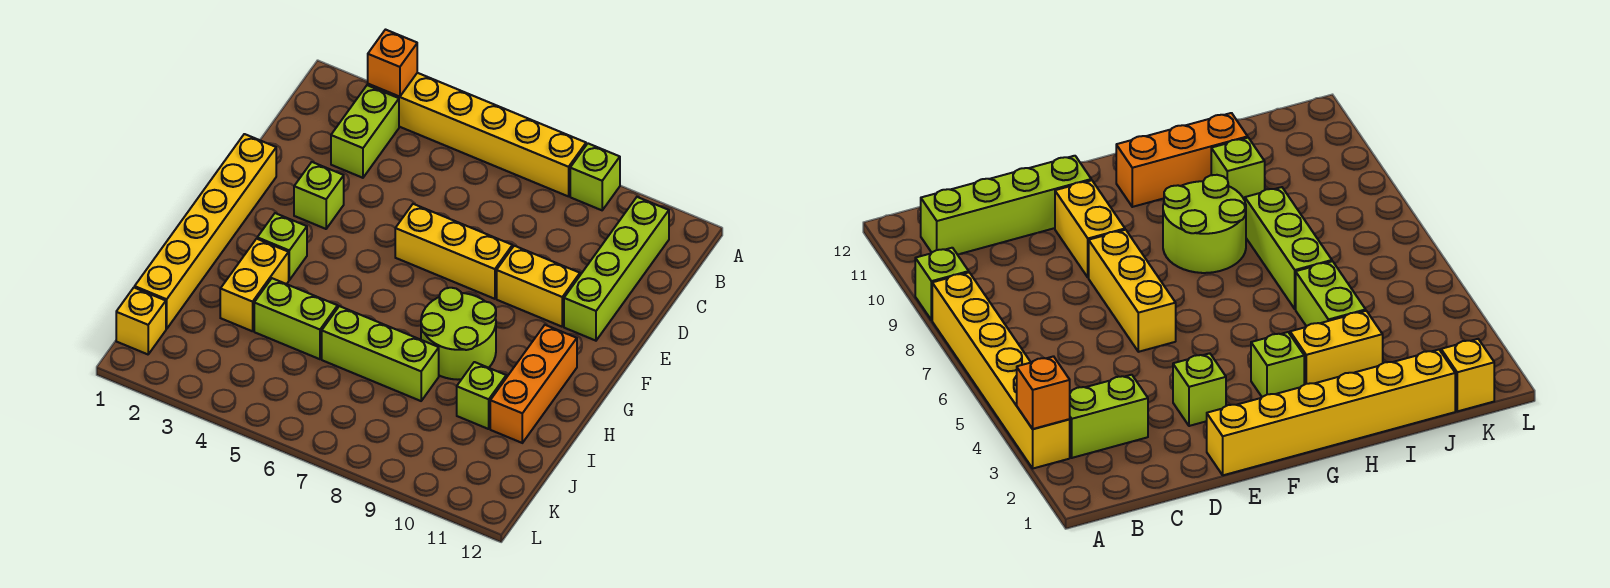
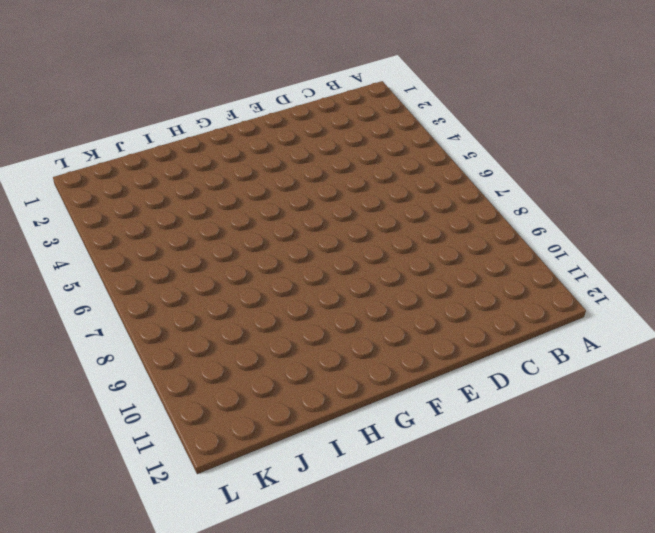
none -> yellow 1x6 brick [368,73,586,196]
none -> lime 1x1 brick [570,144,620,210]
none -> lime 1x2 brick [331,85,399,178]

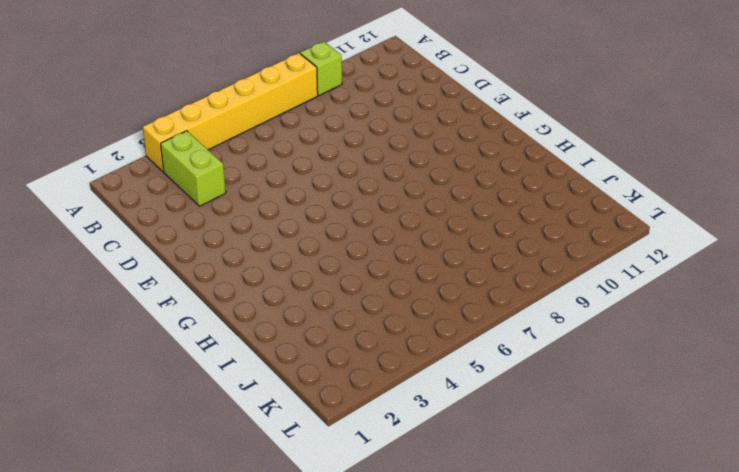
none -> lime 1x4 brick [564,197,669,341]
none -> yellow 1x6 brick [135,134,276,329]
none -> lime 1x1 brick [294,162,344,229]

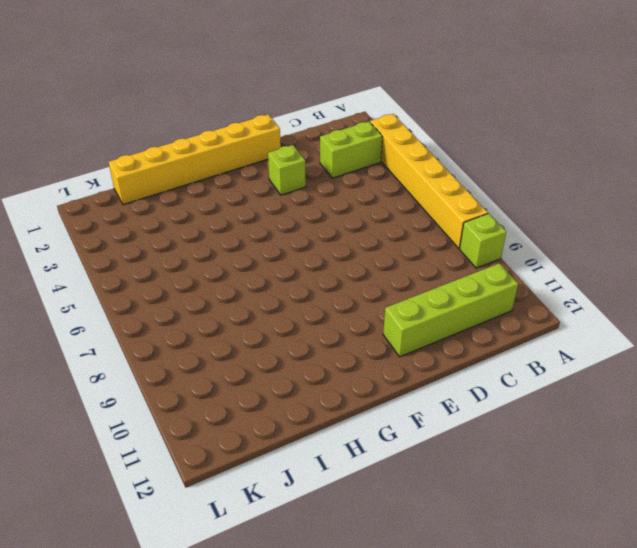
none -> yellow 1x3 brick [395,204,512,299]
none -> yellow 1x2 brick [497,246,580,327]
none -> lime 1x1 brick [257,213,307,280]

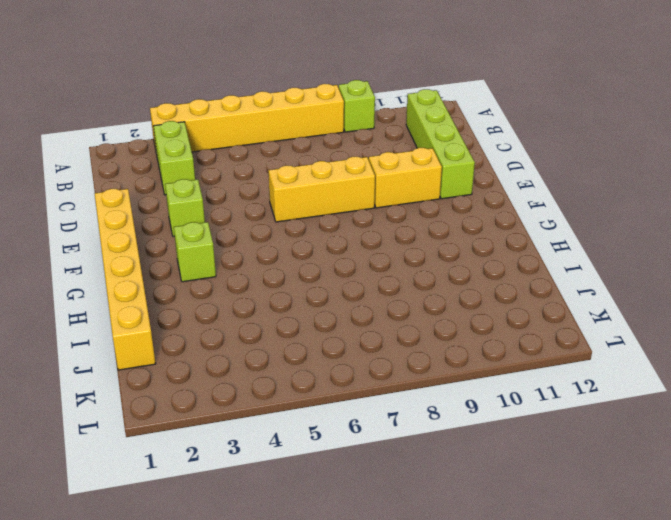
none -> lime 2x2 round brick [421,288,496,380]
none -> orange 1x3 brick [490,325,577,443]
none -> yellow 1x2 brick [220,239,289,331]

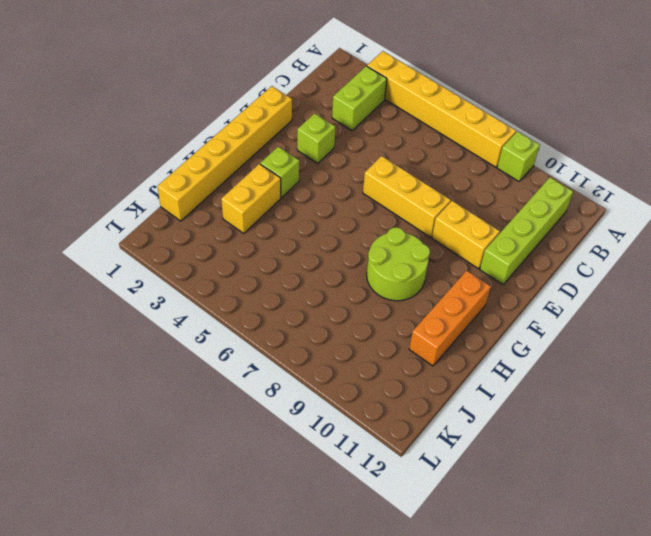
none -> lime 1x2 brick [254,278,338,359]
none -> lime 1x3 brick [322,306,439,401]
none -> lime 1x1 brick [457,362,506,429]

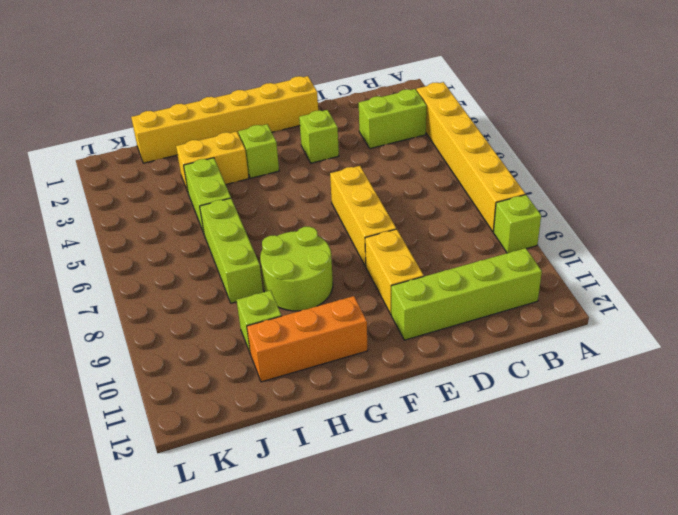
none -> yellow 1x1 brick [116,288,166,354]
none -> orange 1x1 brick [368,30,417,97]

